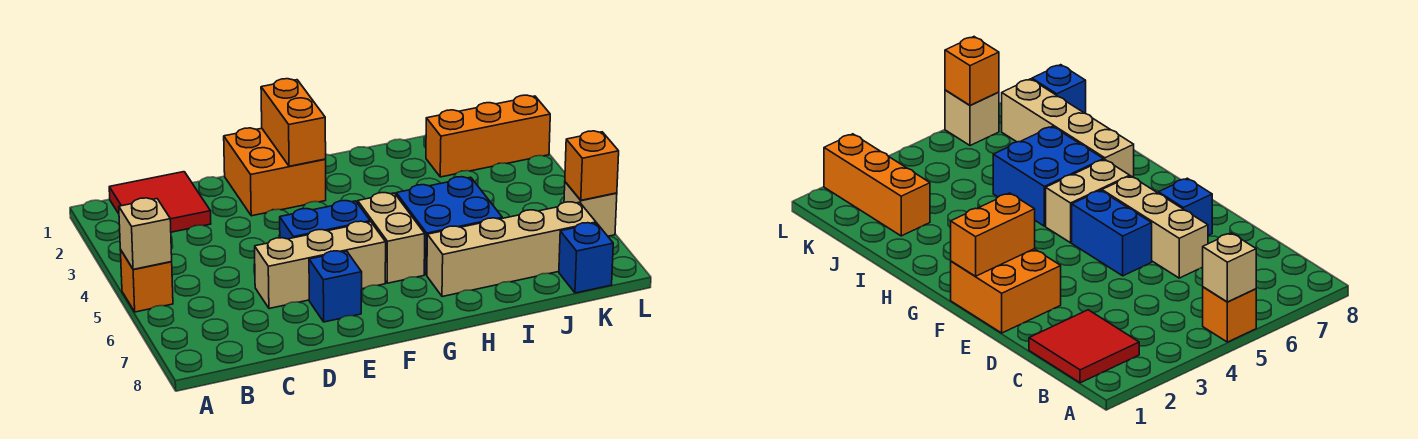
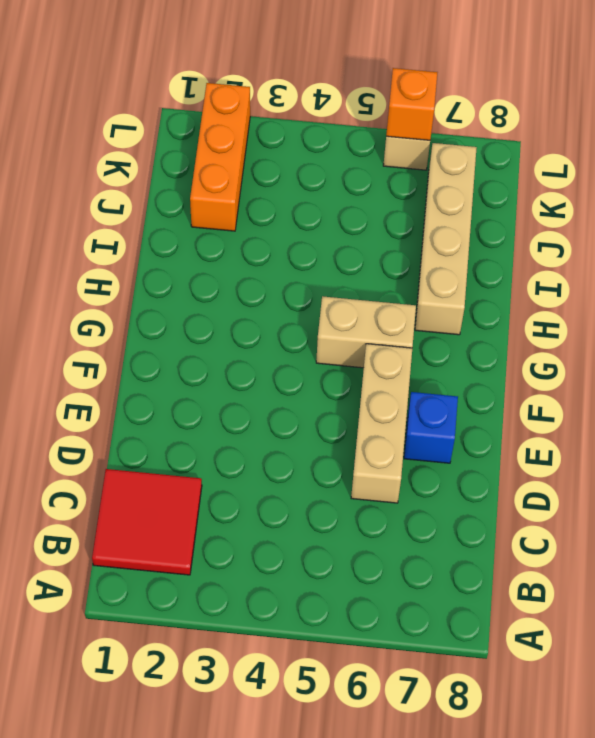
none -> orange 1x1 brick [120,250,173,312]
none -> orange 2x2 brick [224,128,326,216]
none -> blue 1x2 brick [280,201,370,239]

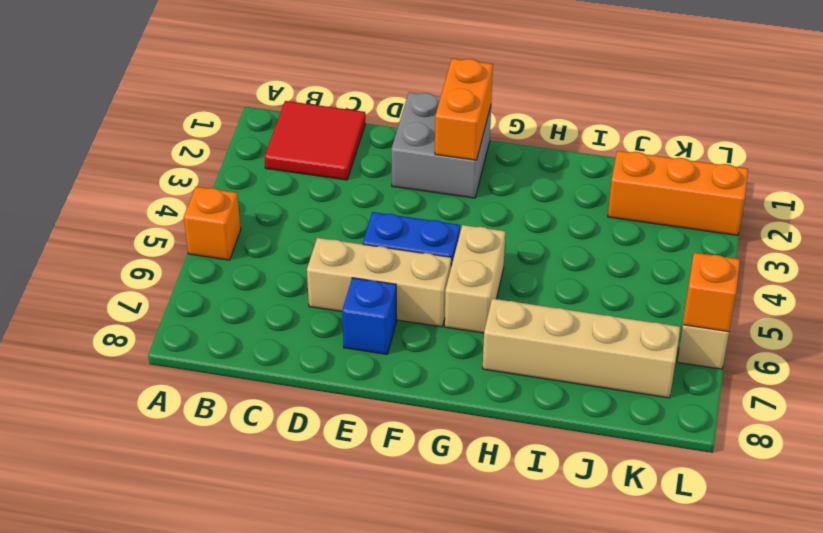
grey 2x2 brick [391,92,491,198] -> orange 2x2 brick [224,128,326,216]
none -> blue 2x2 brick [396,177,502,275]
none -> blue 1x1 brick [559,223,613,293]
none -> tan 1x1 brick [119,198,172,269]

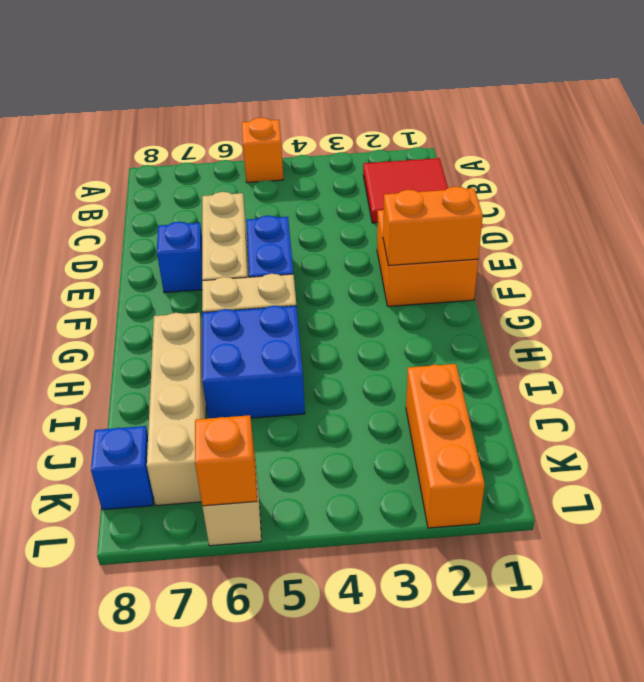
none -> tan 1x1 brick [119,198,172,269]

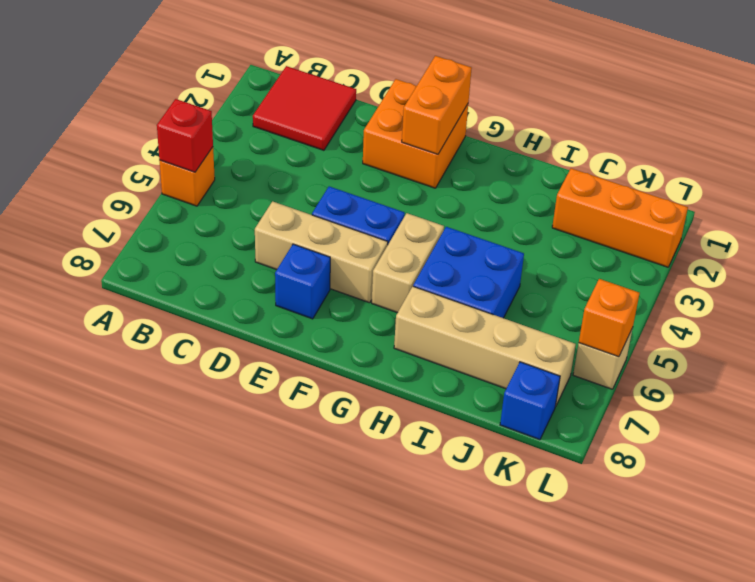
red 1x1 brick [157,99,213,172] -> tan 1x1 brick [119,198,172,269]

